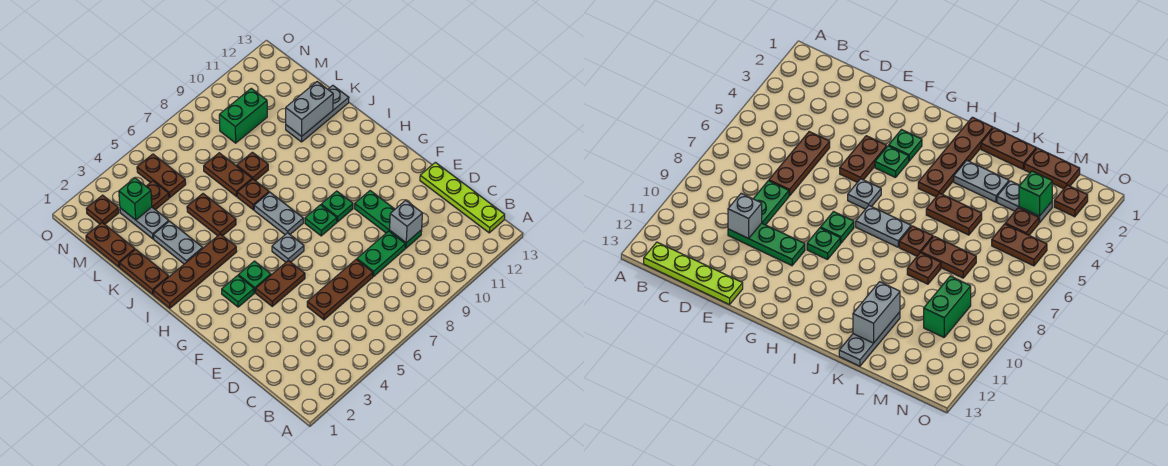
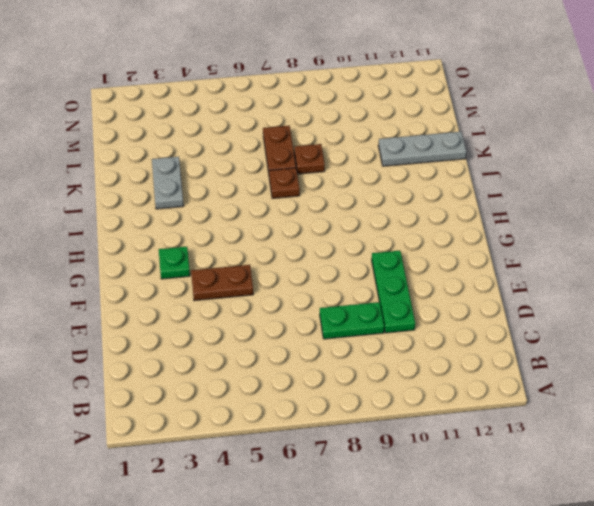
none -> lime 1x4 plate [420,162,505,233]
none -> brown 1x3 plate [307,259,373,320]
none -> green 1x1 plate [238,261,271,293]

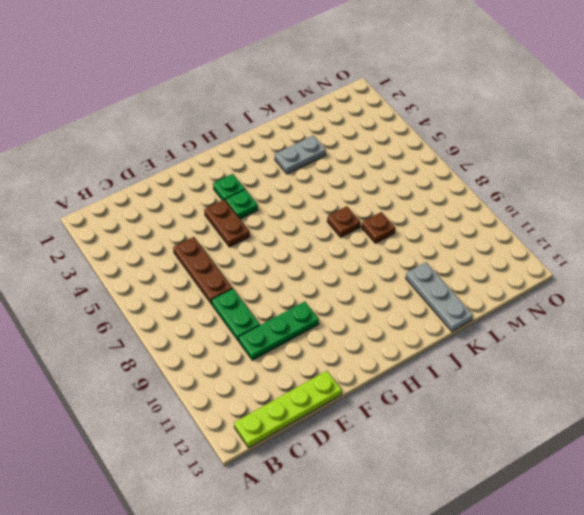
none -> grey 1x1 plate [272,233,304,262]
none -> green 1x1 plate [305,205,337,236]
none -> green 1x1 plate [321,191,353,222]

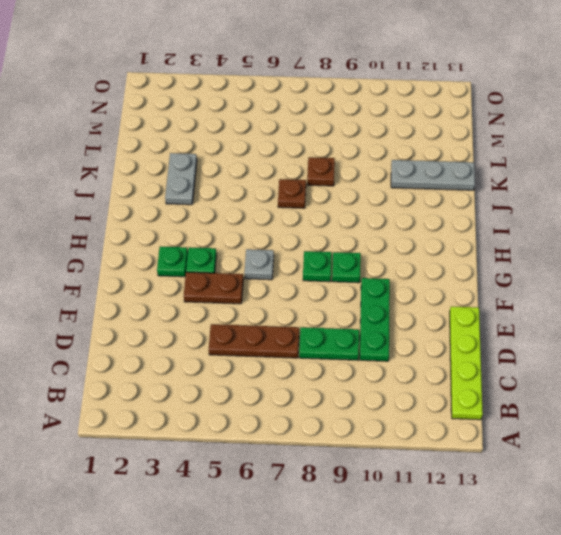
none -> grey 1x2 plate [254,192,303,235]
none -> brown 1x4 plate [153,234,237,308]
none -> brown 1x2 plate [119,249,169,294]

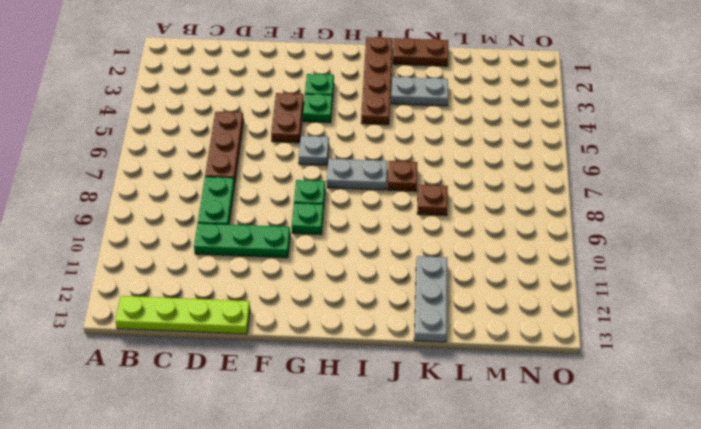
none -> brown 1x2 plate [187,194,236,236]
none -> brown 1x2 plate [204,153,252,196]
none -> brown 1x2 plate [86,223,135,267]

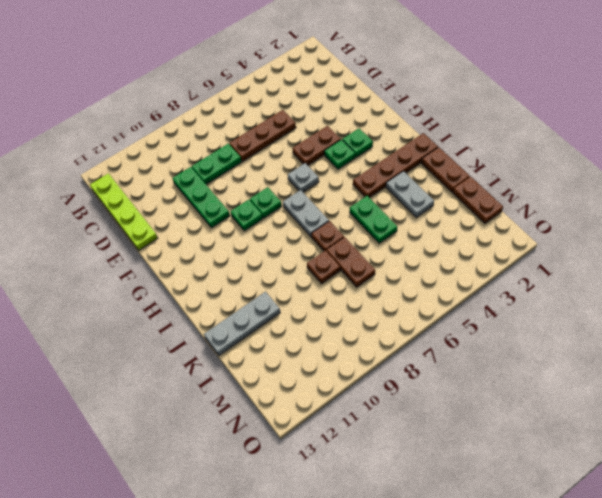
green 1x2 plate [349,196,397,243] -> brown 1x2 plate [187,194,236,236]
none -> grey 1x2 plate [120,207,169,239]
none -> brown 1x1 plate [146,181,169,210]
none -> brown 1x2 plate [137,154,186,198]

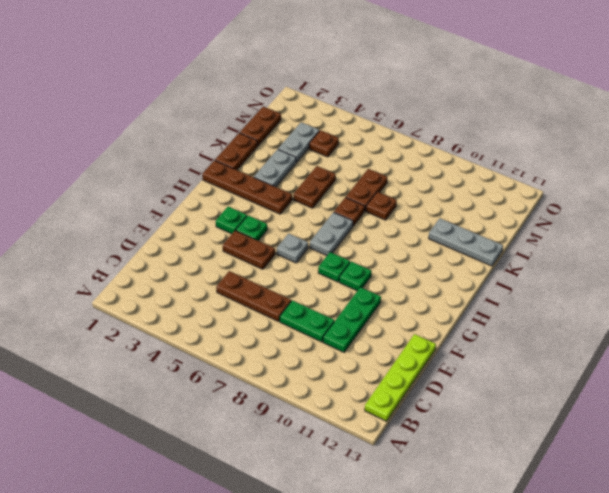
none -> brown 1x2 plate [137,154,186,198]
none -> green 1x2 brick [219,88,267,143]
none -> brown 1x1 plate [86,195,119,224]

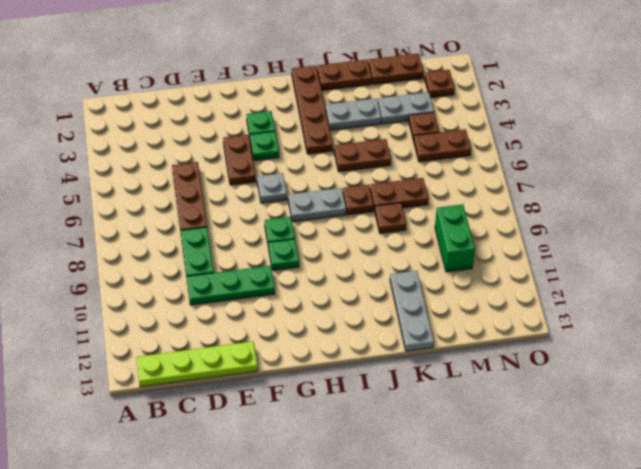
none -> grey 1x1 brick [390,200,423,243]
none -> grey 1x2 brick [286,82,333,136]
none -> green 1x1 brick [119,178,152,220]

